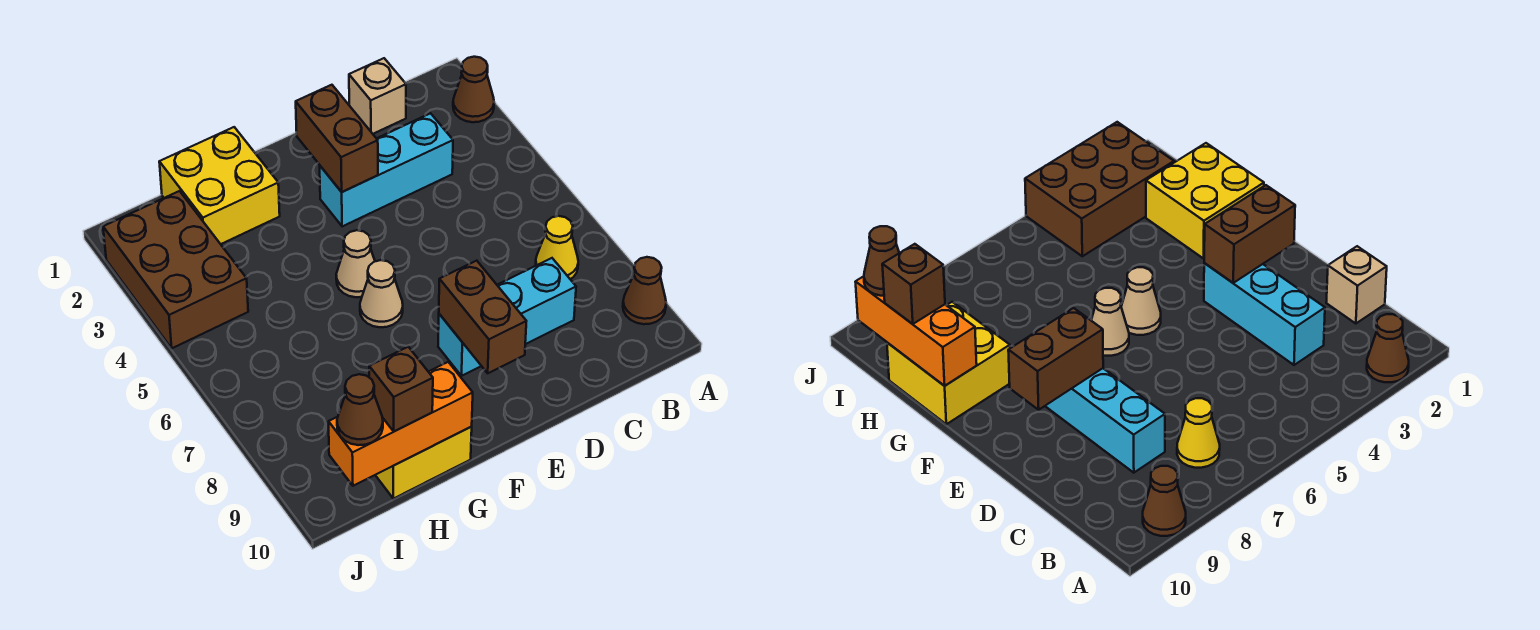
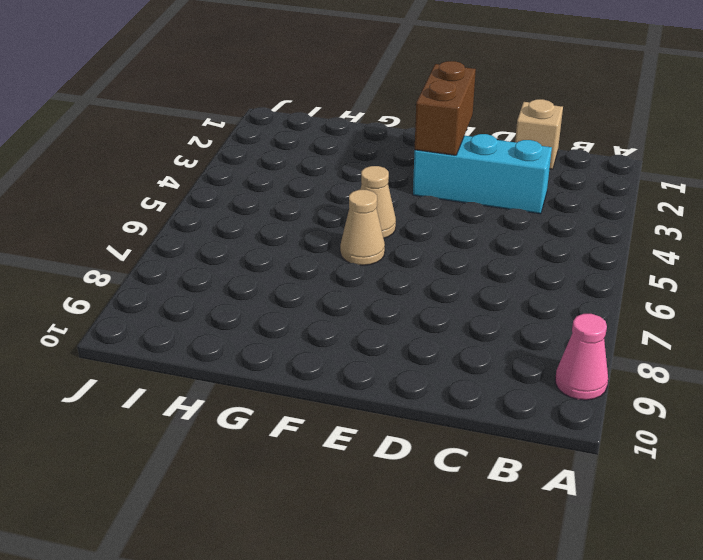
pink 1x1 cone [555,314,608,400] -> brown 1x1 cone [623,257,666,324]
none -> brown 1x1 cone [453,57,494,122]
none -> yellow 1x1 cone [536,216,578,279]
none -> cyan 1x3 brick [438,258,576,376]

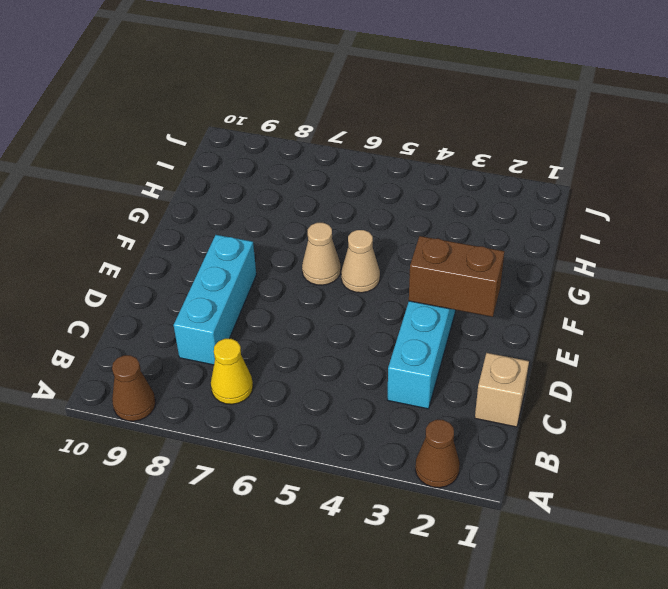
none -> yellow 2x2 brick [159,127,280,244]
none -> yellow 2x2 brick [376,427,472,499]
none -> brown 2x3 brick [103,191,248,348]

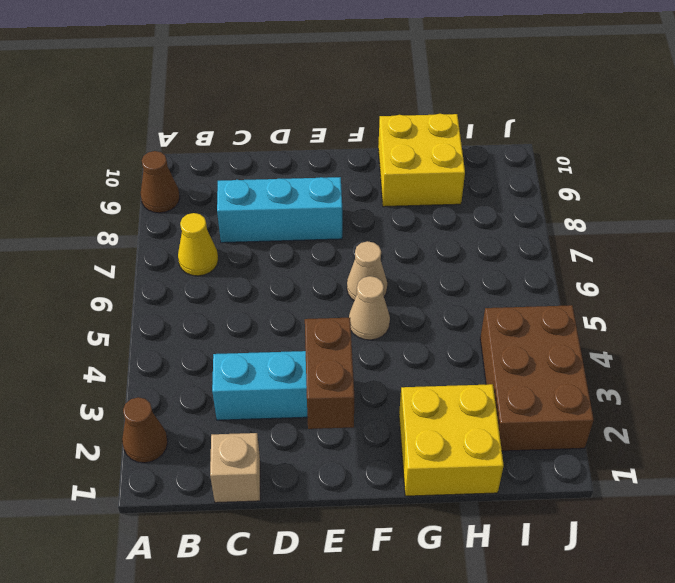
none -> brown 1x2 brick [439,261,526,373]
none -> orange 1x3 brick [329,362,473,486]
none -> brown 1x1 brick [369,347,433,431]

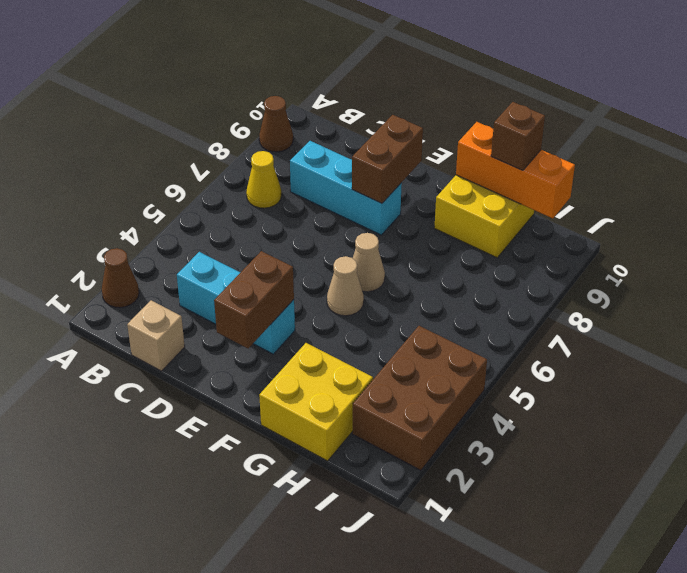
none -> brown 1x1 cone [337,374,383,445]

